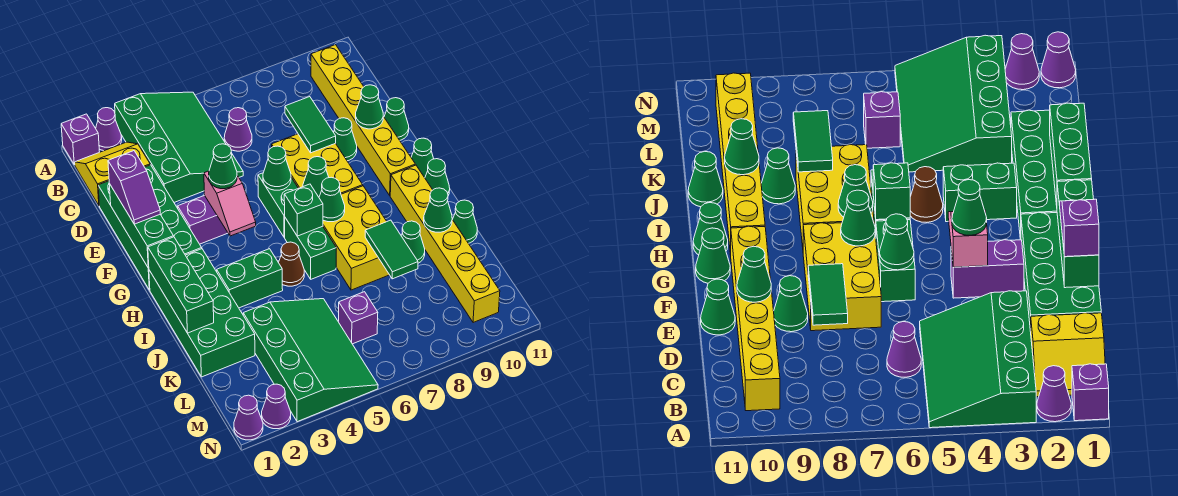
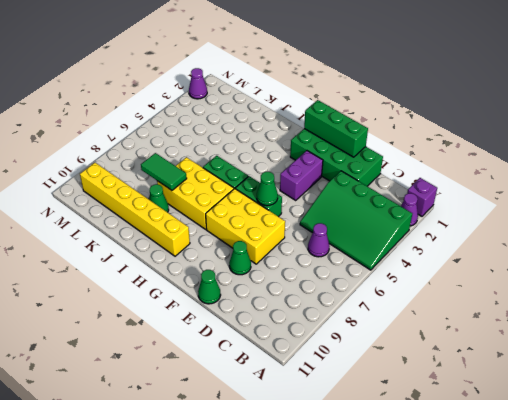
none -> yellow 2x2 slope [75,142,150,205]
none -> yellow 1x6 brick [311,45,415,195]
none -> green 1x1 cone [411,138,434,178]
none -> green 2x4 brick [149,249,255,377]

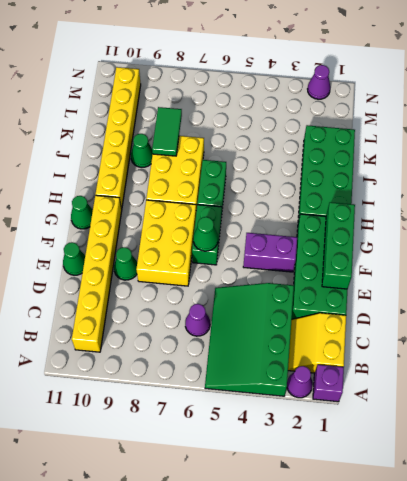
yellow 2x2 slope [288,313,346,373] -> yellow 2x2 slope turned to [75,142,150,205]
none -> green 1x1 cone [425,159,450,196]
none -> green 1x2 brick [217,249,283,308]
none -> brown 1x1 cone [279,242,304,286]
none -> green 1x1 cone [452,200,477,243]

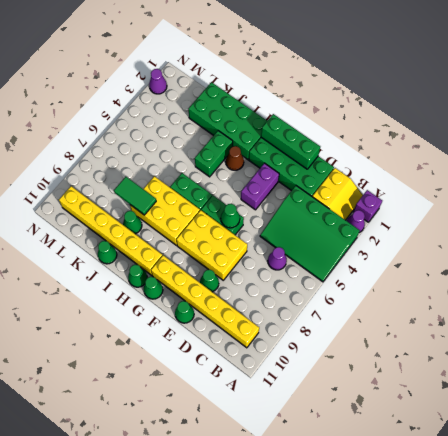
brown 1x1 cone [226,146,244,170] -> brown 1x1 cone moved to [279,242,304,286]
none -> green 3x4 slope [243,299,378,422]
none -> purple 1x1 brick [338,292,378,344]
none -> purple 1x1 cone [234,395,263,440]
none -> green 1x2 tile [285,97,336,153]

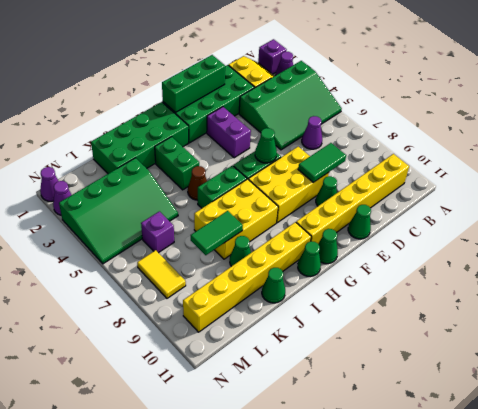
yellow 1x2 tile [137,250,186,298] -> none
none -> green 1x1 cone [356,85,383,129]
none -> pink 1x2 slope [204,171,256,236]
none -> green 1x1 cone [303,157,329,197]
none -> green 1x3 brick [148,237,214,333]

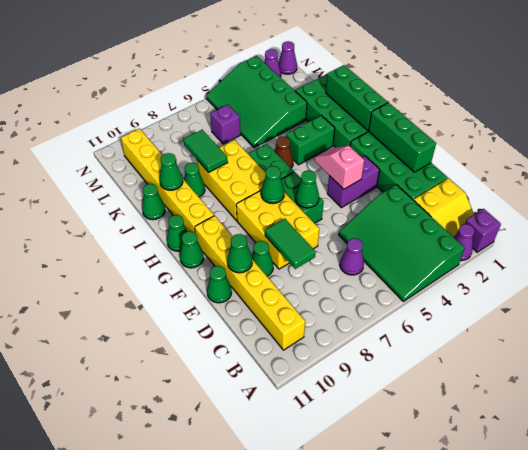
none -> green 1x1 brick [284,184,323,236]
none -> green 1x1 cone [319,177,345,222]
none -> purple 1x2 slope [108,151,160,224]
none -> green 1x1 cone [209,144,237,189]

